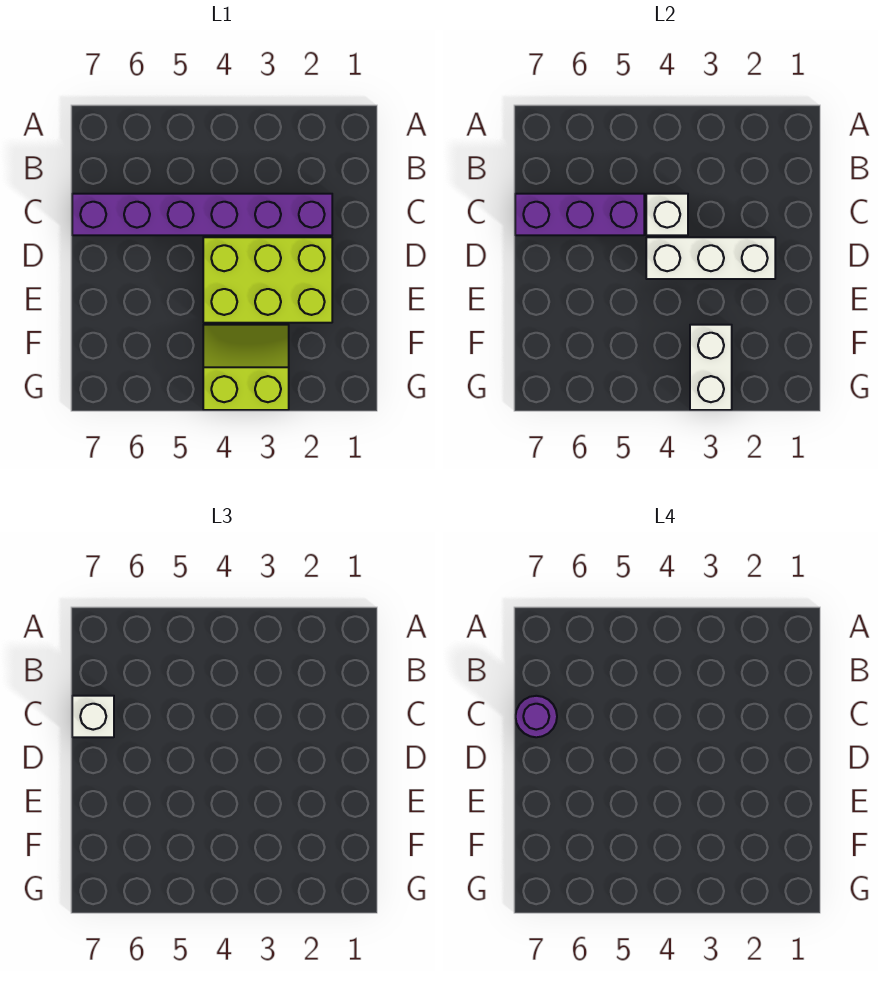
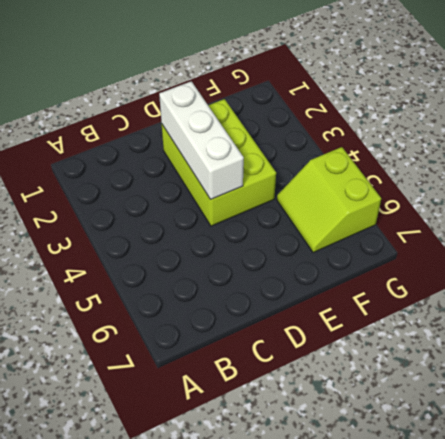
lime 2x2 slope [277,147,381,253] -> lime 2x2 slope moved to [203,325,289,410]
none -> purple 1x6 brick [72,194,332,235]
none -> white 1x1 brick [646,194,688,235]

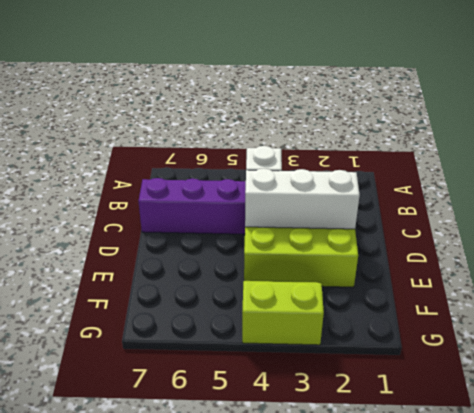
none -> purple 1x3 brick [515,194,644,235]
none -> white 1x2 brick [690,325,732,410]

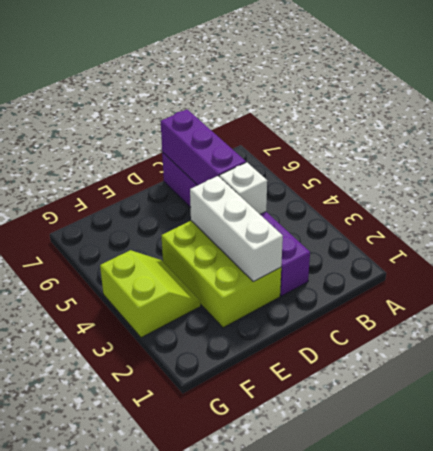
none -> white 1x2 brick [690,325,732,410]
none -> white 1x1 brick [72,696,114,737]

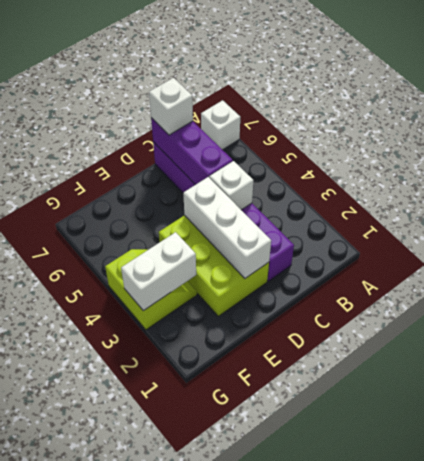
white 1x1 brick [201,100,240,150] -> none
none -> purple 1x1 round brick [516,696,557,737]

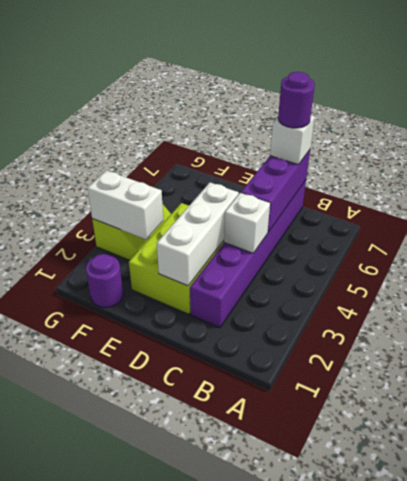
purple 1x1 round brick [86,254,123,307] -> none

